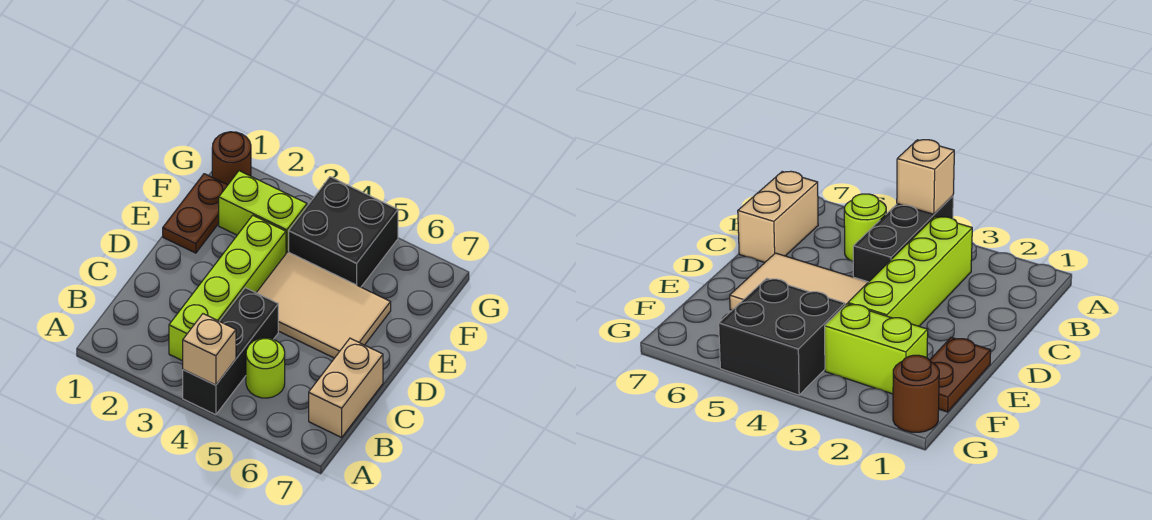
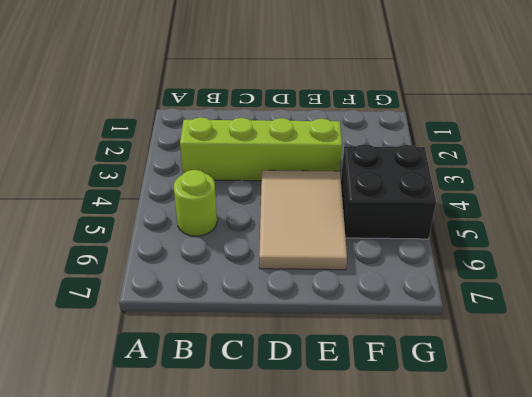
none -> black 1x3 brick [183,288,278,415]
none -> tan 1x2 brick [309,338,383,437]

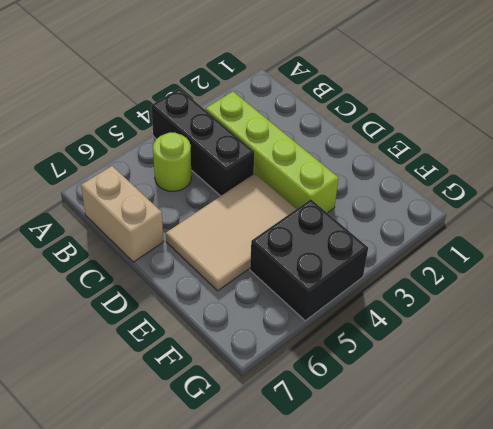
none -> brown 1x2 plate [163,174,227,253]
none -> lime 1x2 brick [219,171,307,253]

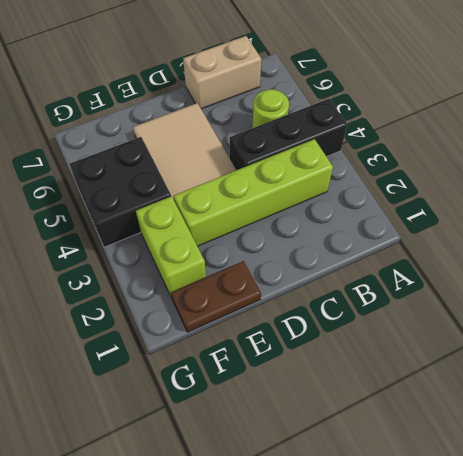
none -> brown 1x1 round brick [212,132,251,185]
none -> tan 1x1 brick [183,314,236,385]

